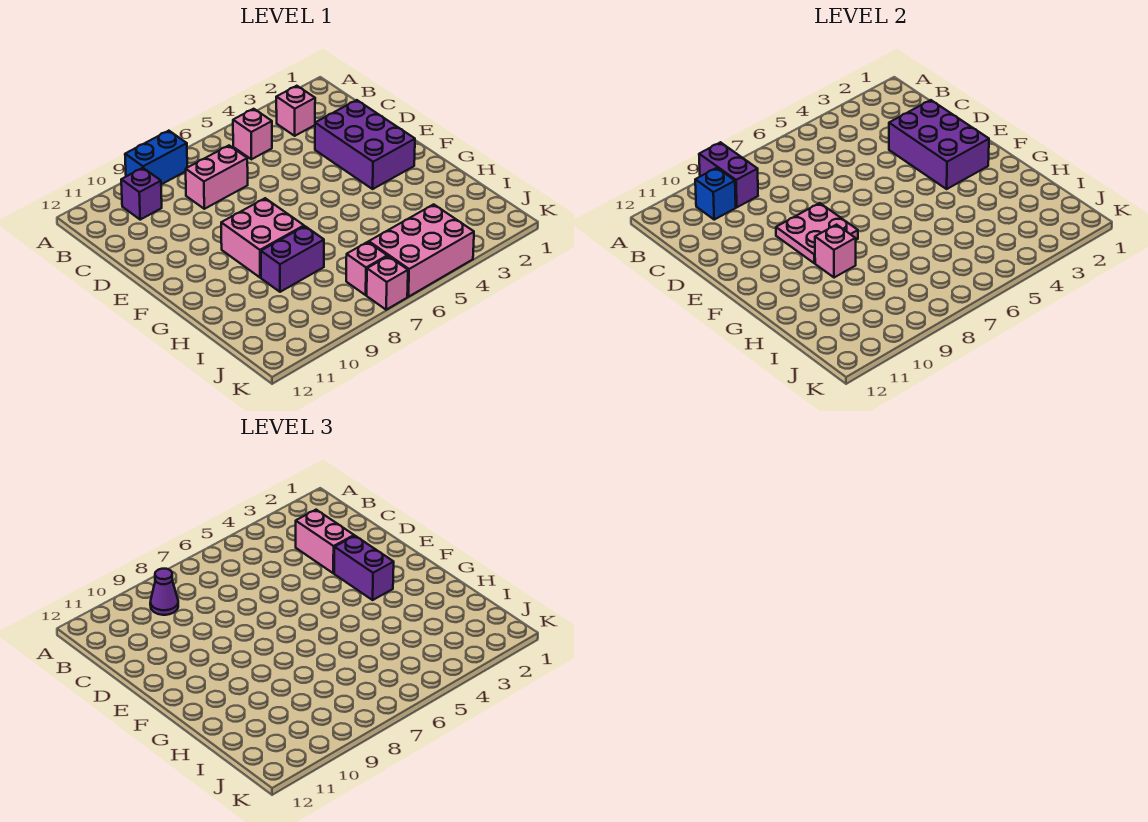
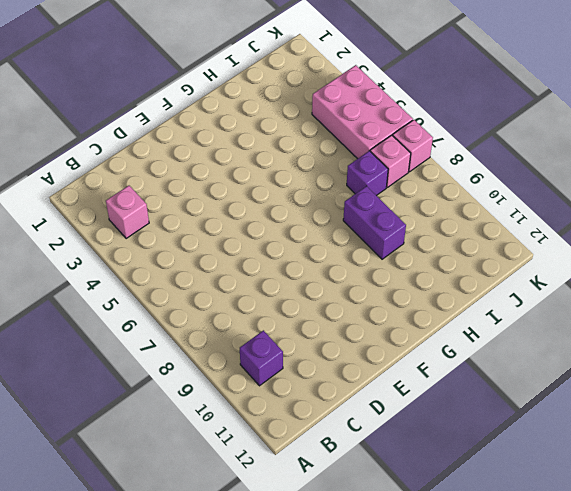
purple 1x1 brick [347,151,388,196] -> none
none -> blue 1x2 brick [125,131,187,184]
none -> pink 1x1 brick [233,109,272,159]
none -> pink 1x2 brick [186,146,248,209]

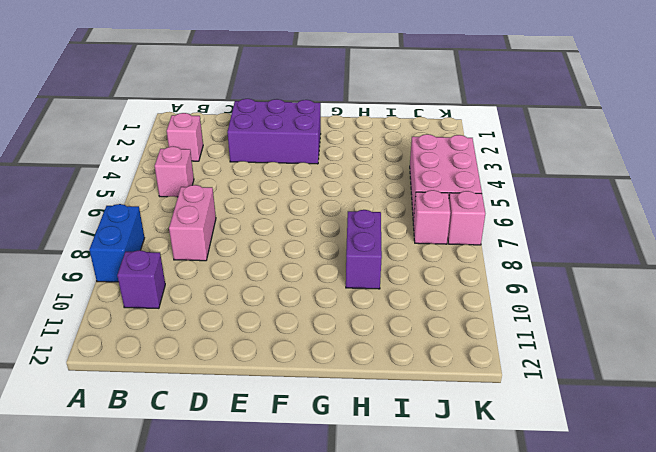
none -> pink 2x2 brick [221,198,304,278]
none -> purple 1x2 brick [699,142,758,207]
none -> blue 1x1 brick [695,168,736,220]

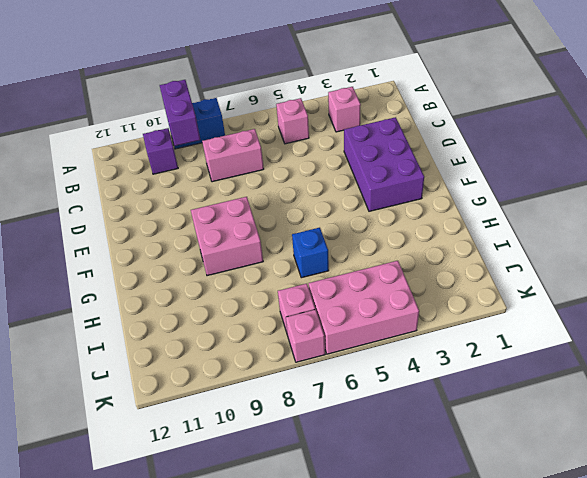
blue 1x1 brick [292,228,329,278] -> blue 1x1 brick moved to [695,168,736,220]
none -> purple 1x2 brick [261,226,324,292]
none -> purple 2x3 brick [889,100,989,189]
none -> pink 2x2 plate [776,203,858,263]

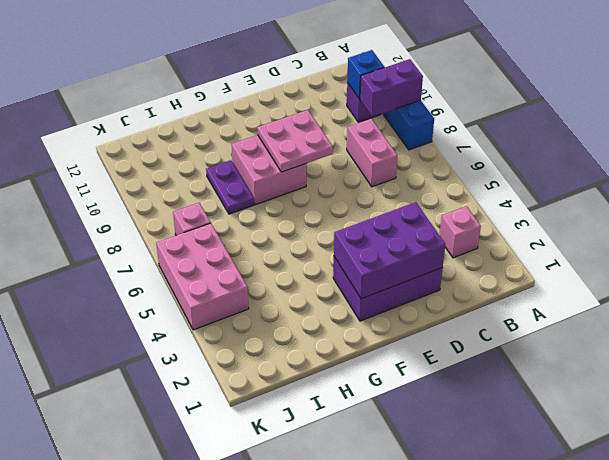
purple 1x2 plate [206,160,254,214] -> purple 1x2 brick [261,226,324,292]
none -> pink 1x1 brick [233,109,272,159]
none -> pink 1x1 brick [367,256,408,310]
none -> pink 1x1 brick [815,225,856,278]

